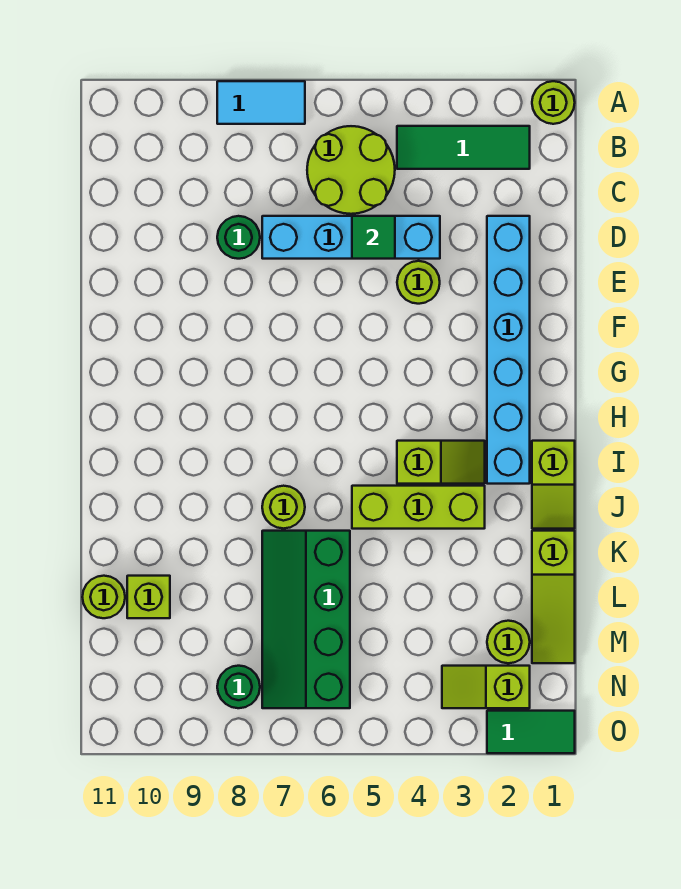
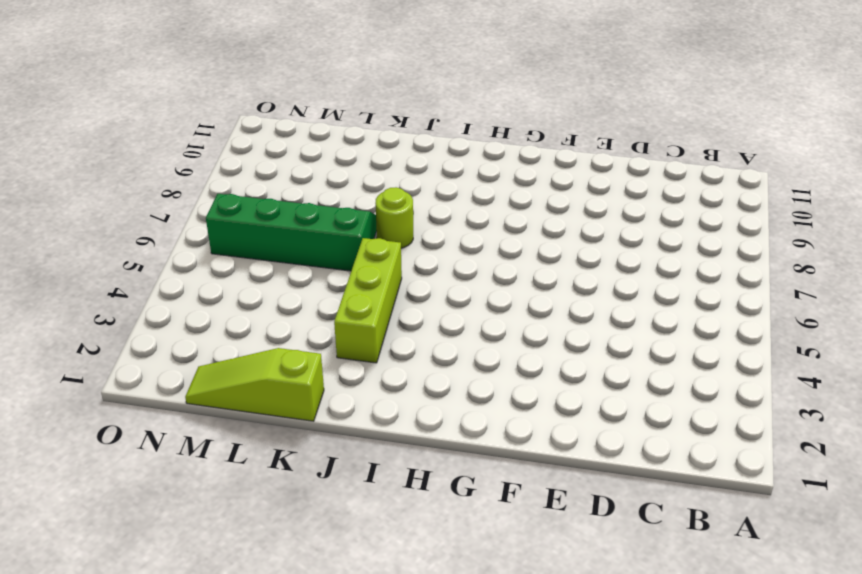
none -> lime 1x1 round brick [532,81,575,124]
none -> cyan 1x2 tile [217,81,305,124]
none -> green 1x3 tile [397,126,530,169]

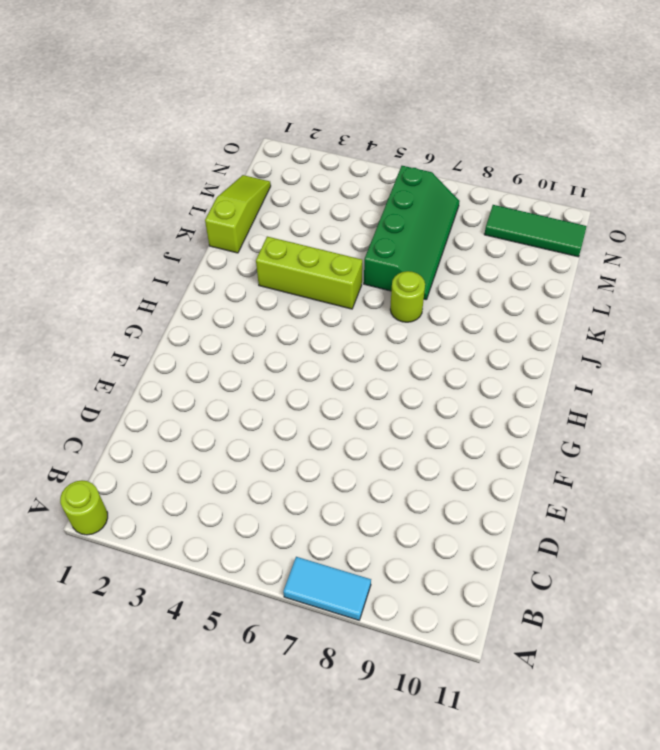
green 1x3 tile [484,205,587,257] -> green 1x3 tile moved to [397,126,530,169]
none -> lime 2x2 round brick [307,126,395,214]
none -> cyan 1x6 brick [487,216,530,484]
none -> cyan 1x4 brick [262,216,440,259]

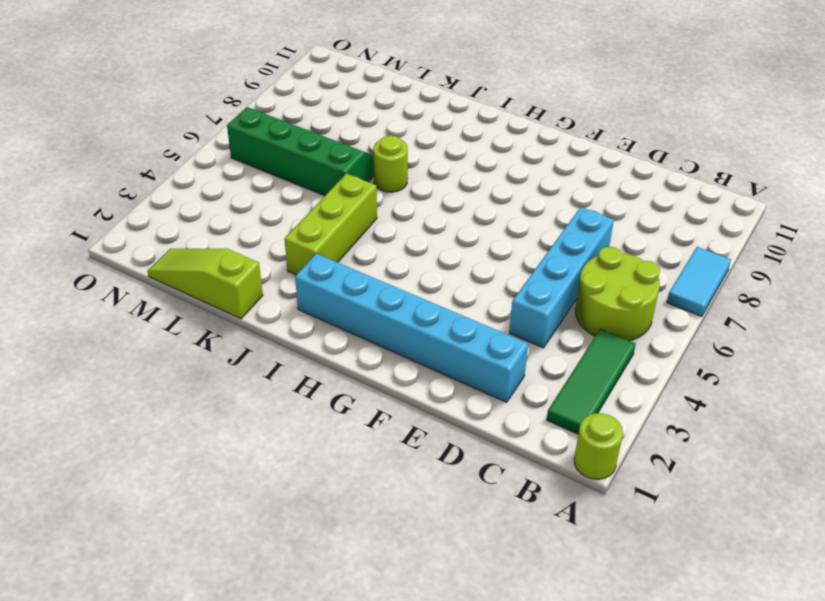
none -> green 1x1 round brick [217,216,260,259]
none -> lime 1x1 round brick [397,261,440,304]
none -> lime 1x2 slope [532,441,575,529]

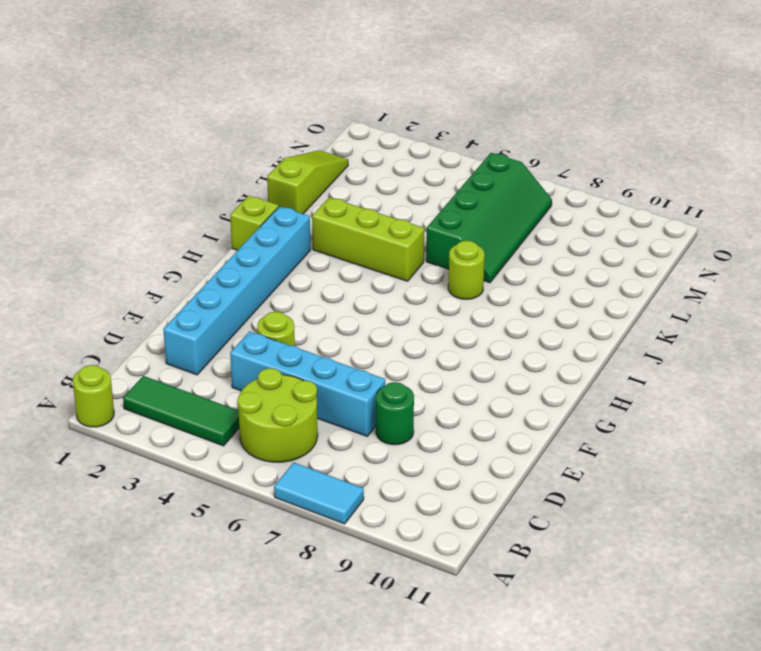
none -> lime 1x2 slope [397,441,485,484]
none -> lime 1x1 brick [127,576,170,618]
none -> lime 1x1 round brick [82,576,125,618]

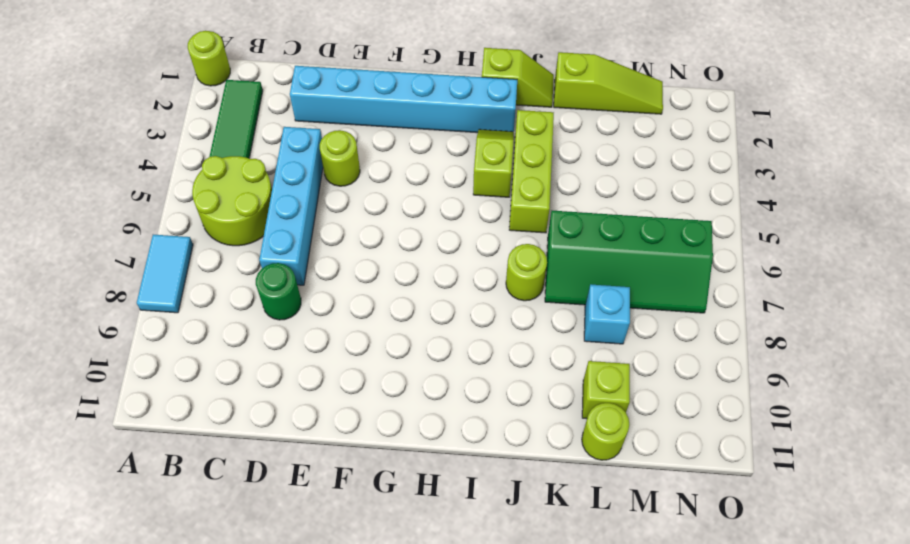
cyan 1x1 brick [584,284,630,344] -> none
none -> lime 1x1 round brick [487,621,530,663]
none -> lime 1x2 slope [442,666,530,708]
none -> green 1x1 round brick [217,666,260,708]

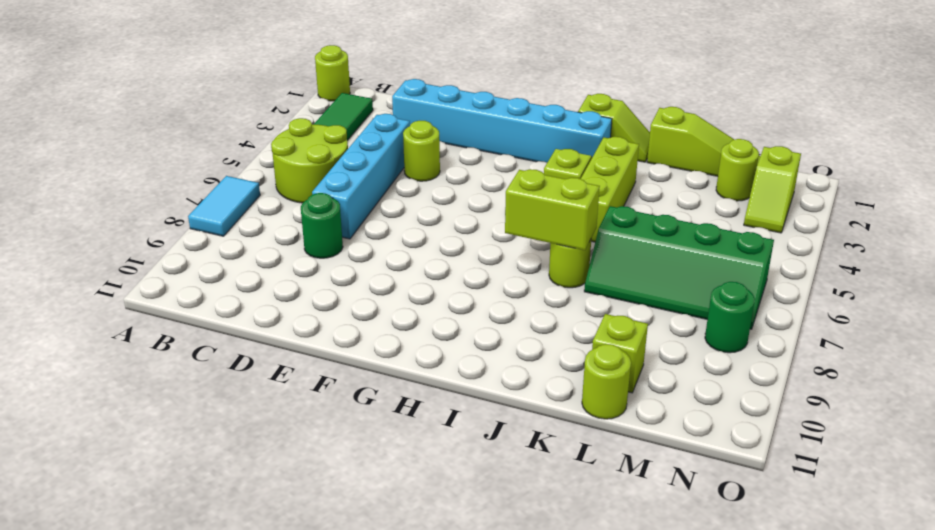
lime 1x2 brick [505,169,600,250] -> none
none -> green 1x2 tile [487,711,575,753]
none -> green 1x1 tile [352,216,395,259]

